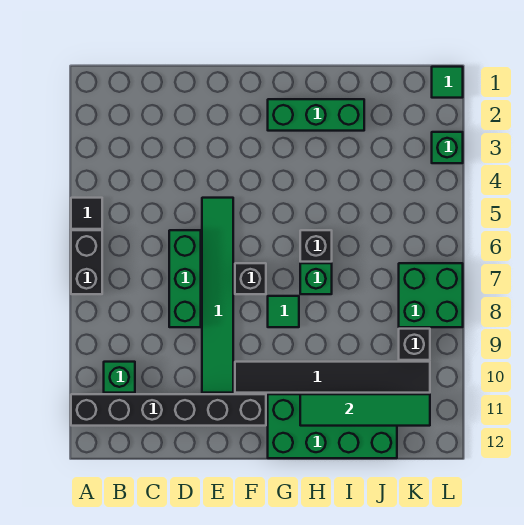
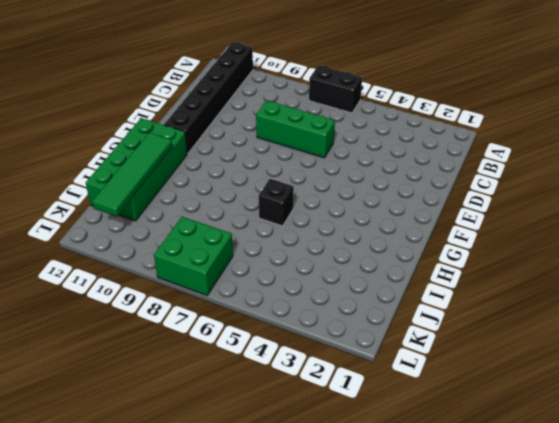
none -> black 1x1 tile [71,198,102,229]
none -> green 1x1 brick [104,362,135,393]
none -> green 1x6 tile [202,198,233,393]

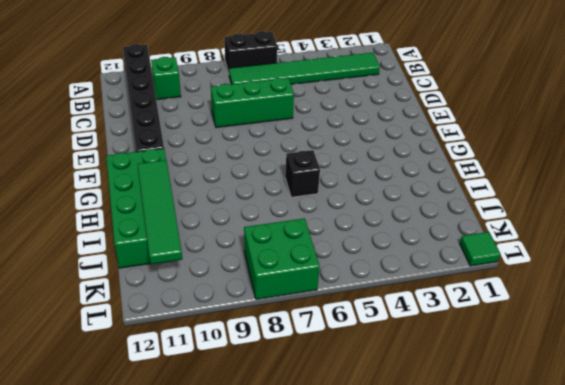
green 1x6 tile [229,53,380,84] -> green 1x6 tile moved to [202,198,233,393]
none -> black 1x1 tile [71,198,102,229]
none -> black 1x1 brick [235,263,266,294]
none -> black 1x6 tile [235,362,430,393]

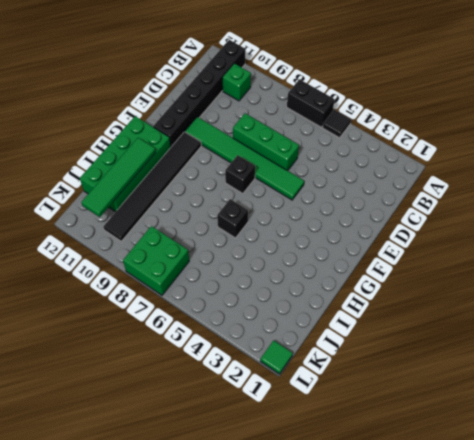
none -> green 1x3 brick [268,99,364,131]
none -> green 1x1 tile [268,296,299,327]
none -> green 1x1 brick [300,263,332,294]

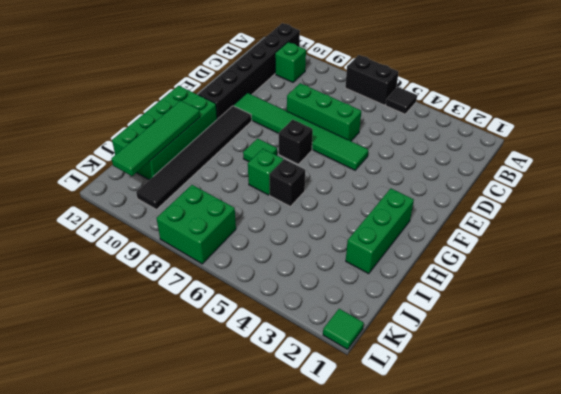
none -> black 1x1 brick [399,329,430,360]
none -> green 1x1 brick [432,132,463,163]

